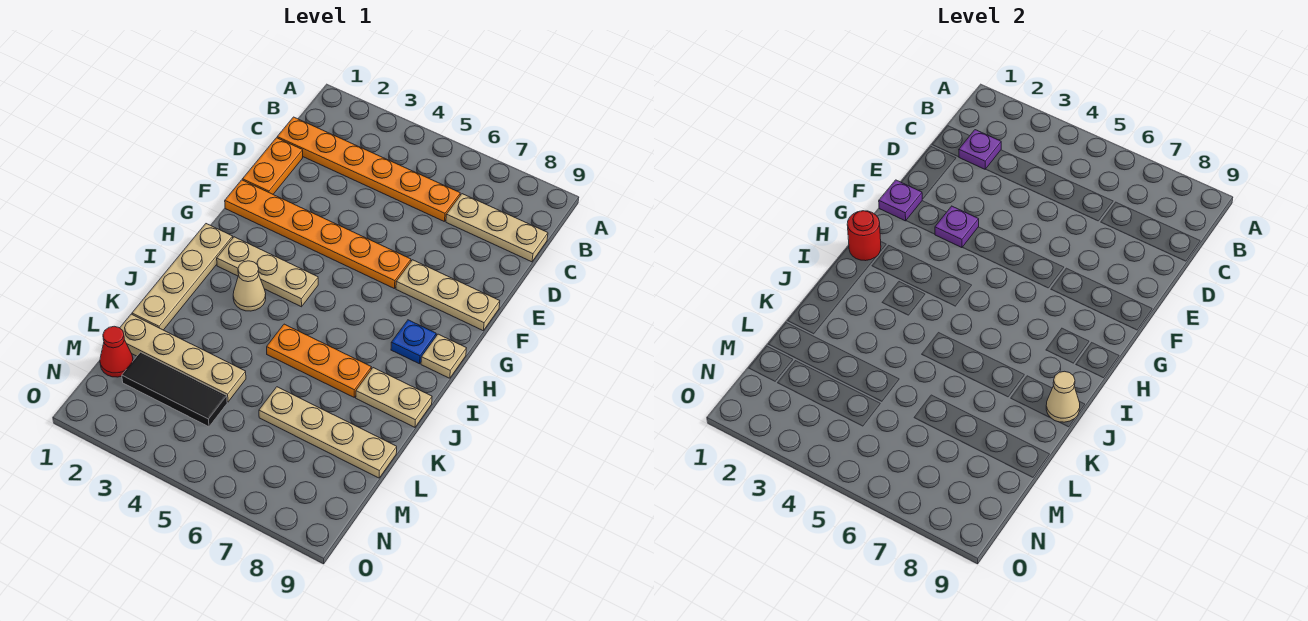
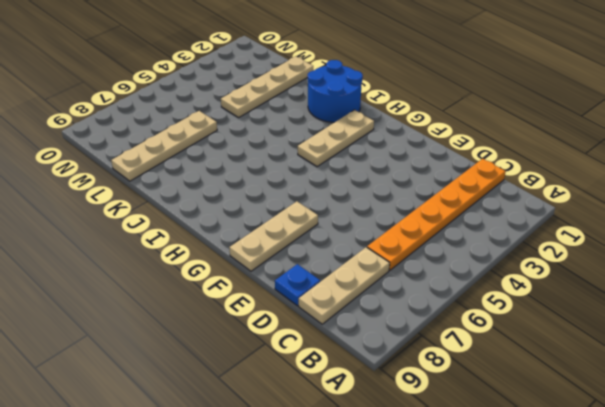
blue 1x1 plate [275,264,320,306] -> blue 1x1 plate moved to [391,320,436,364]
blue 2x2 round brick [308,60,363,122] -> tan 1x4 plate [132,224,233,330]
none -> orange 1x2 plate [243,138,303,194]
none -> orange 1x6 plate [225,180,411,289]
none -> tan 1x1 plate [421,334,467,378]

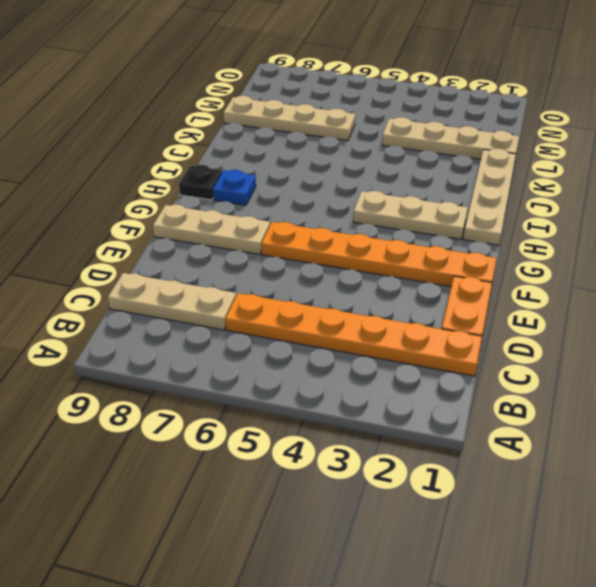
black 1x1 plate [179,165,222,200] -> tan 1x1 plate [421,334,467,378]
none -> tan 1x1 cone [233,261,266,311]
none -> orange 1x3 plate [267,324,371,397]
none -> tan 1x2 plate [356,368,432,427]

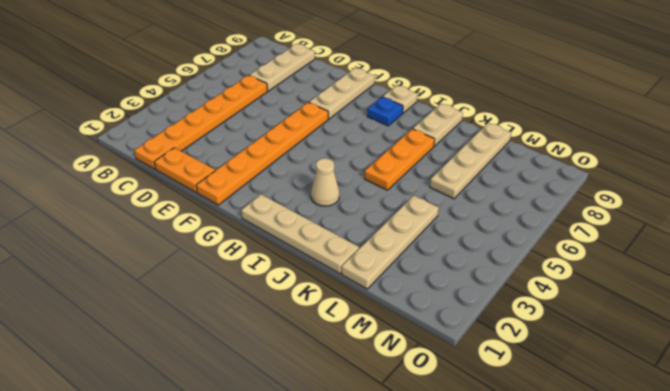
none -> tan 1x3 plate [217,237,318,307]
none -> red 1x1 cone [100,326,133,377]
none -> black 1x3 tile [122,352,227,427]

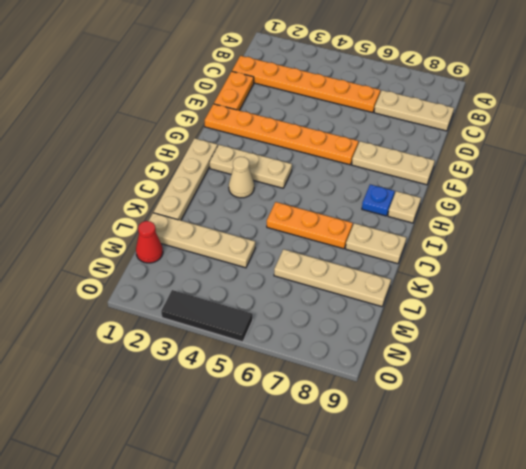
black 1x3 tile [161,290,253,342] -> black 1x3 tile moved to [122,352,227,427]
none -> purple 1x1 plate [959,130,1001,169]
none -> purple 1x1 plate [879,180,922,221]
none -> purple 1x1 plate [935,206,979,248]

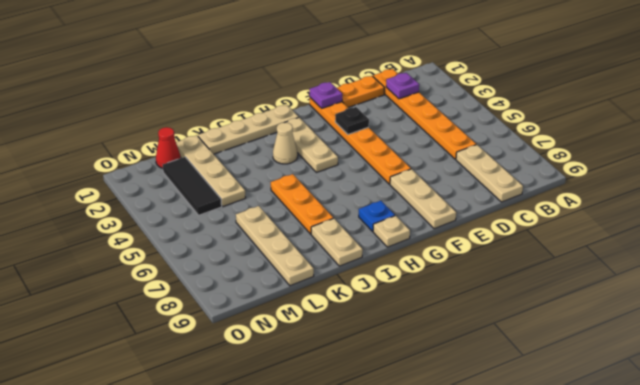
black 1x1 plate [335,107,369,134] -> purple 1x1 plate [935,206,979,248]
none -> red 1x1 round brick [847,211,881,261]
none -> tan 1x1 cone [1046,371,1080,422]

